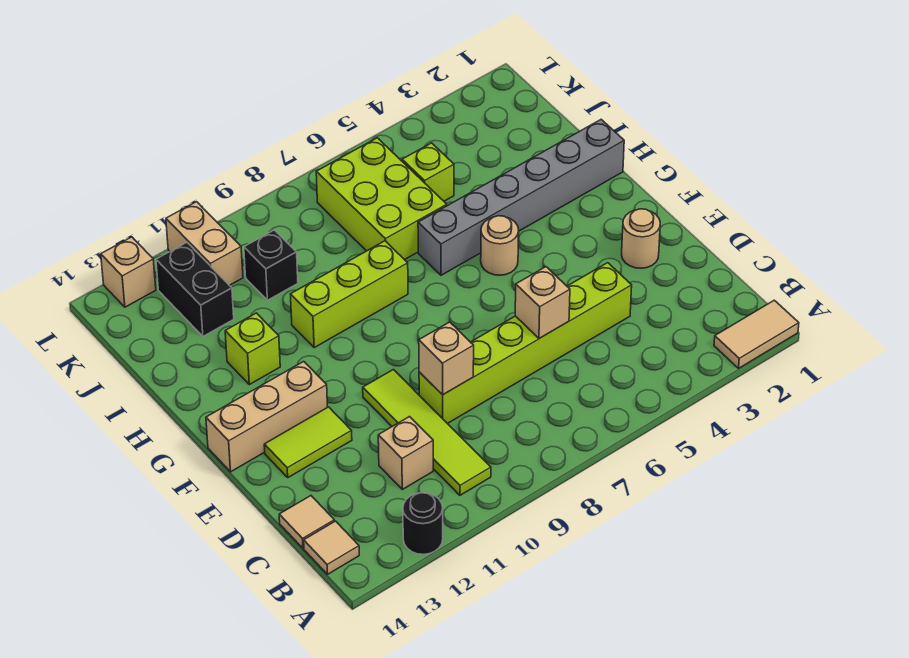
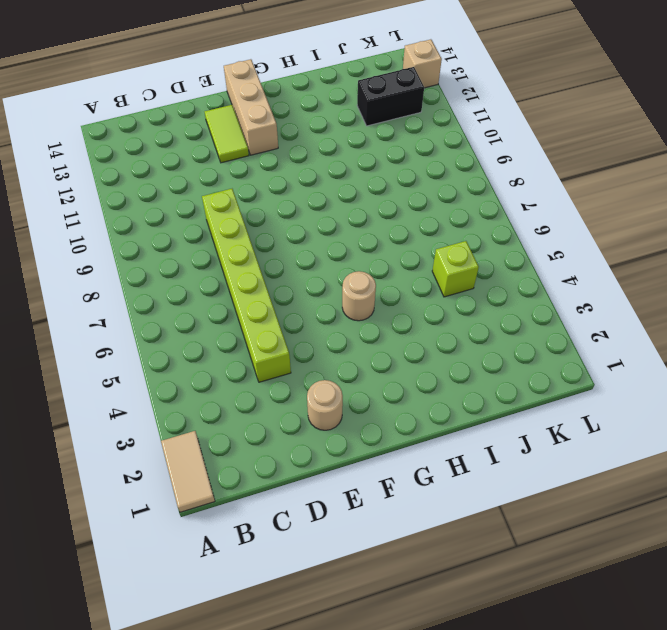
none -> black 1x1 round brick [403,493,443,554]
none -> lime 1x4 tile [363,370,491,495]
none -> tan 1x1 tile [304,521,359,574]

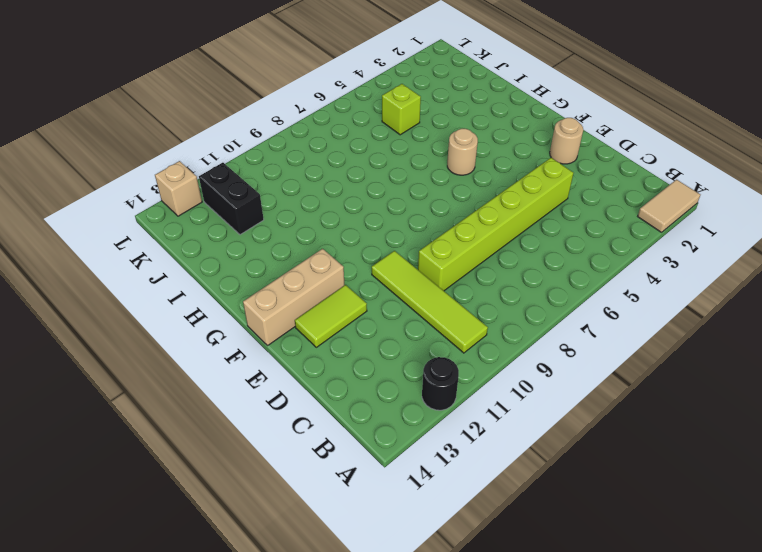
none -> tan 1x1 tile [304,521,359,574]
none -> tan 1x1 brick [378,417,433,489]
none -> tan 1x1 tile [279,496,334,548]

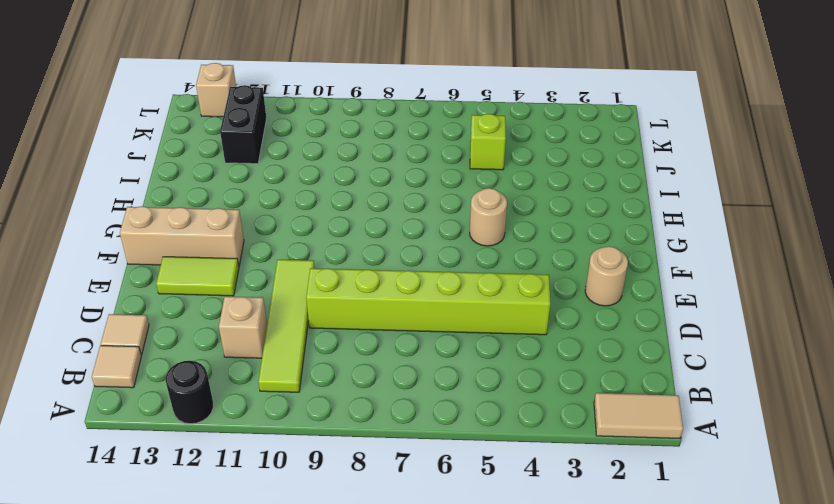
none -> grey 1x6 brick [418,120,624,275]
none -> lime 1x3 brick [291,241,408,348]
none -> lime 1x1 brick [225,313,280,384]

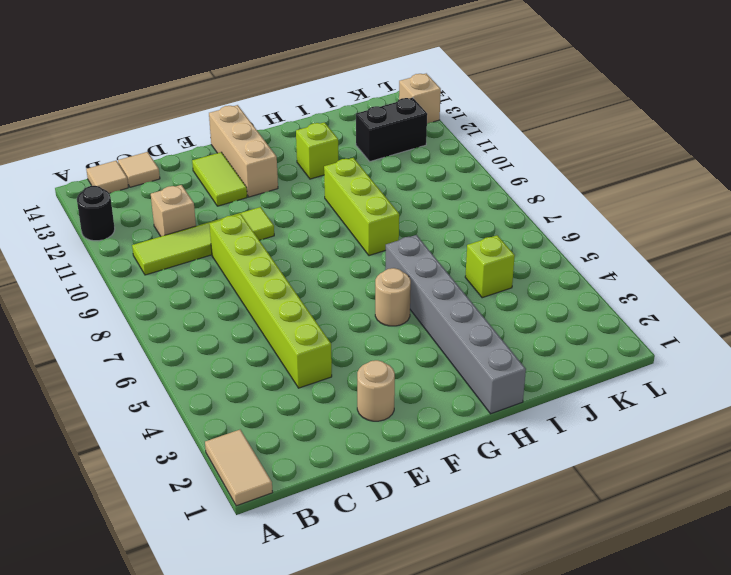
none -> lime 2x3 brick [316,138,447,260]
none -> black 1x1 brick [244,230,298,300]
none -> tan 1x2 brick [166,202,243,285]

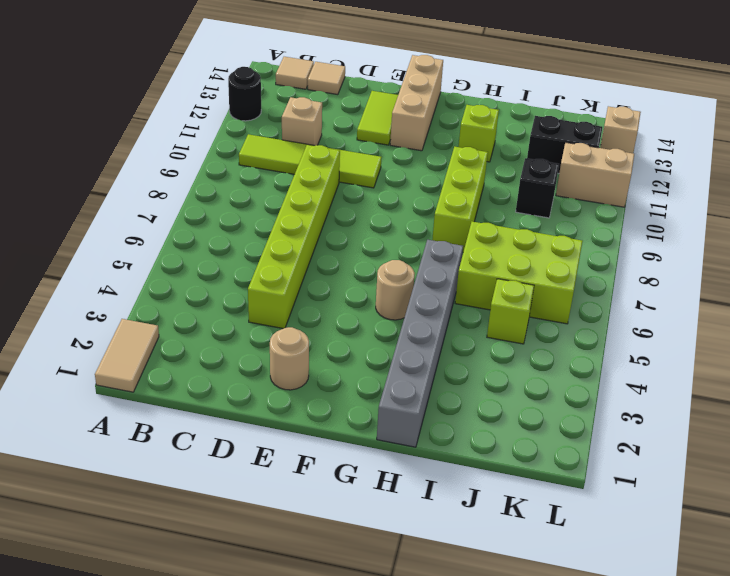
none -> tan 1x1 brick [515,267,570,339]
none -> tan 1x1 brick [419,322,474,395]

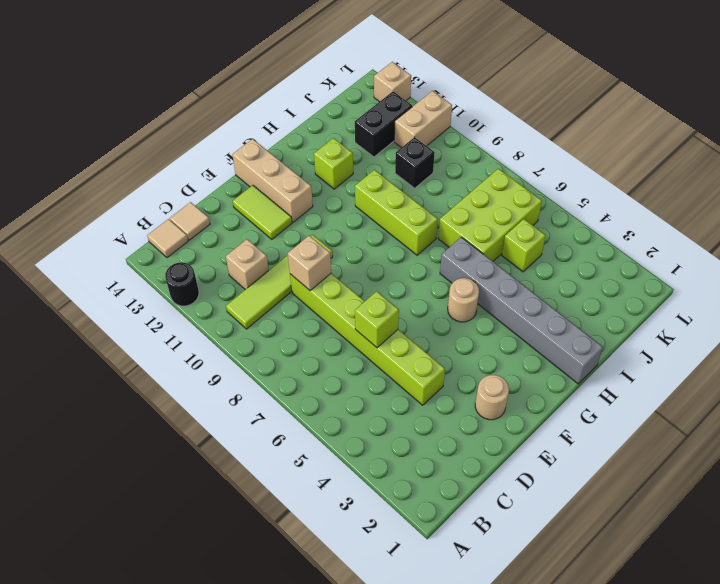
lime 1x1 brick [355,291,399,348] -> tan 1x1 brick [515,267,570,339]
none -> tan 1x2 tile [714,300,799,368]

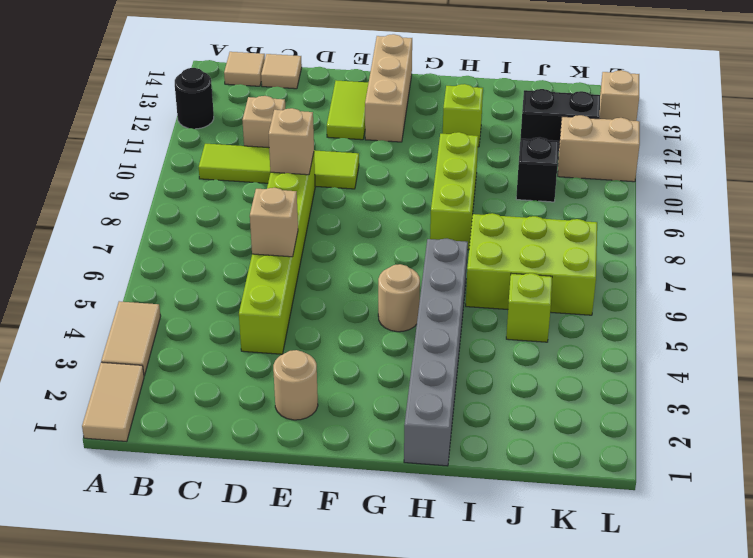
tan 1x2 tile [101,301,161,376] -> none

